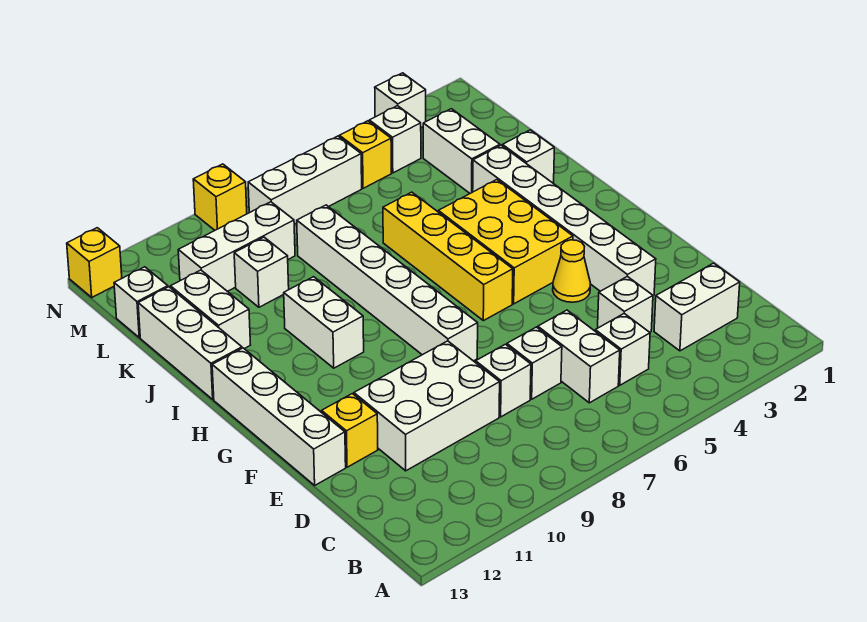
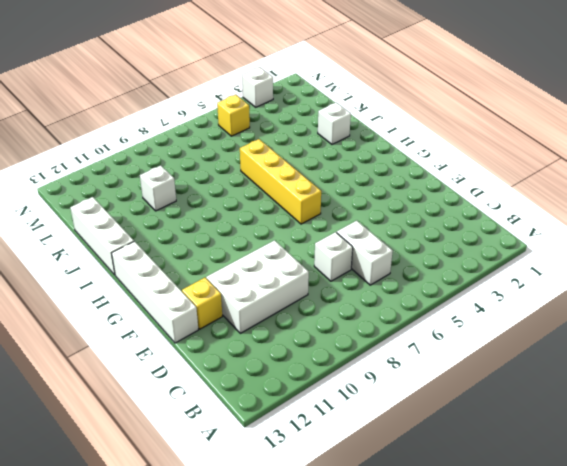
none -> white 1x2 brick [654,263,740,351]
none -> white 1x1 brick [595,314,650,385]
none -> white 1x1 brick [598,276,653,332]

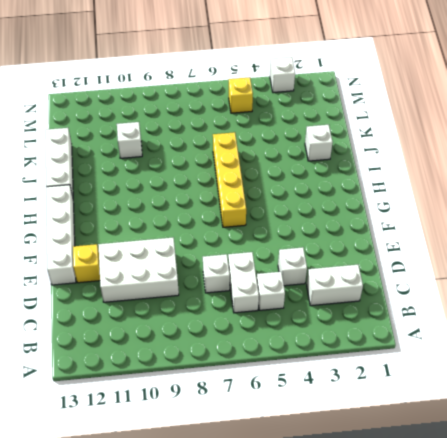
none -> white 1x1 brick [476,344,531,417]
none -> white 1x6 brick [473,145,656,295]
none -> yellow 1x1 cone [553,240,590,302]

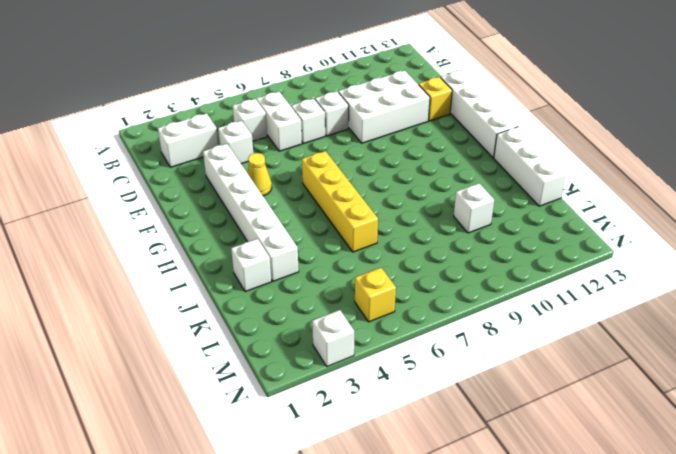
none -> white 1x6 brick [297,205,478,361]
none -> yellow 2x3 brick [438,180,573,304]
none -> white 1x2 brick [284,277,364,368]

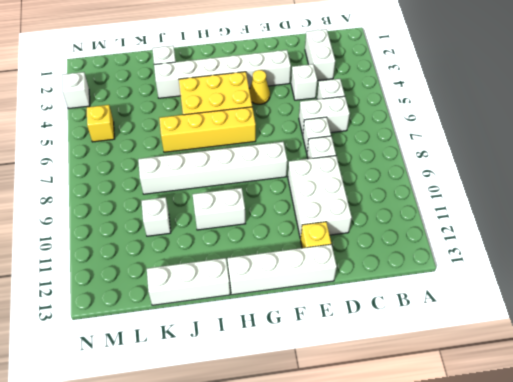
none -> white 1x2 brick [171,270,250,349]
none -> white 1x2 brick [423,109,500,193]
none -> white 1x3 brick [178,202,295,291]

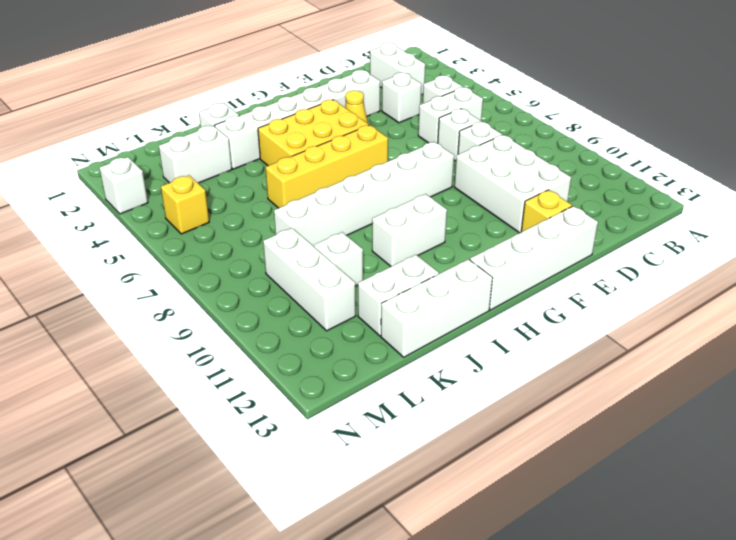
none -> white 1x1 brick [114,267,168,338]
none -> white 1x1 brick [369,106,421,173]
none -> white 1x3 brick [248,136,362,224]

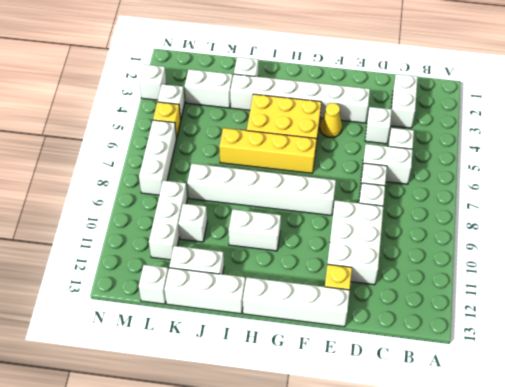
none -> yellow 1x1 brick [193,164,247,230]
none -> yellow 1x1 brick [67,228,122,297]

